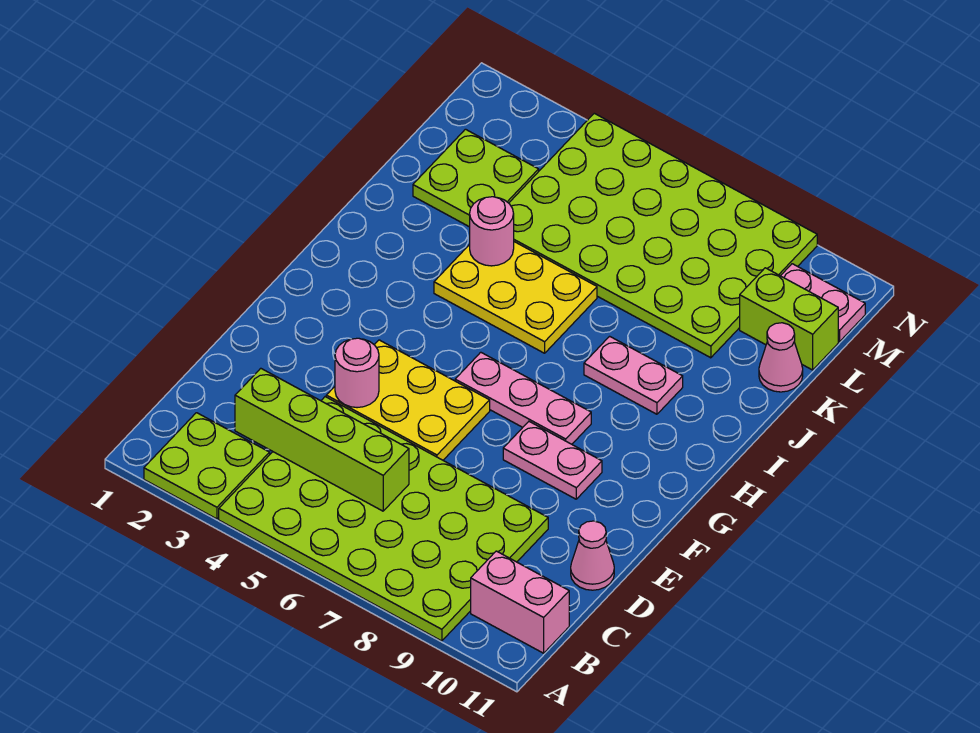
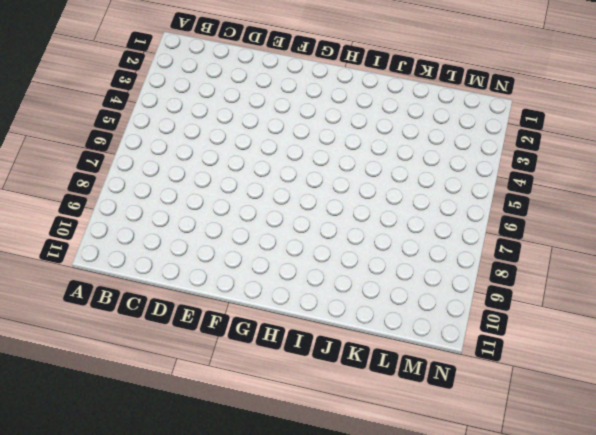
none -> lime 2x2 plate [144,413,270,519]
none -> lime 4x6 plate [219,397,548,641]
none -> pink 1x2 brick [471,551,569,653]

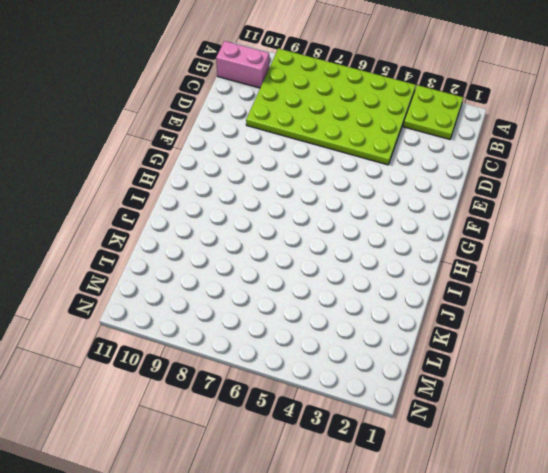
none -> pink 1x1 cone [571,521,614,590]
none -> yellow 2x3 plate [326,340,490,460]
none -> pink 1x2 plate [503,422,602,499]

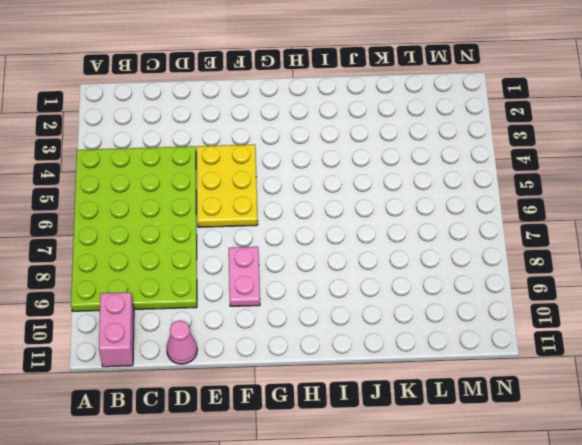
none -> lime 2x2 plate [144,413,270,519]
none -> pink 1x3 plate [455,352,591,444]
none -> yellow 2x3 plate [434,242,597,353]

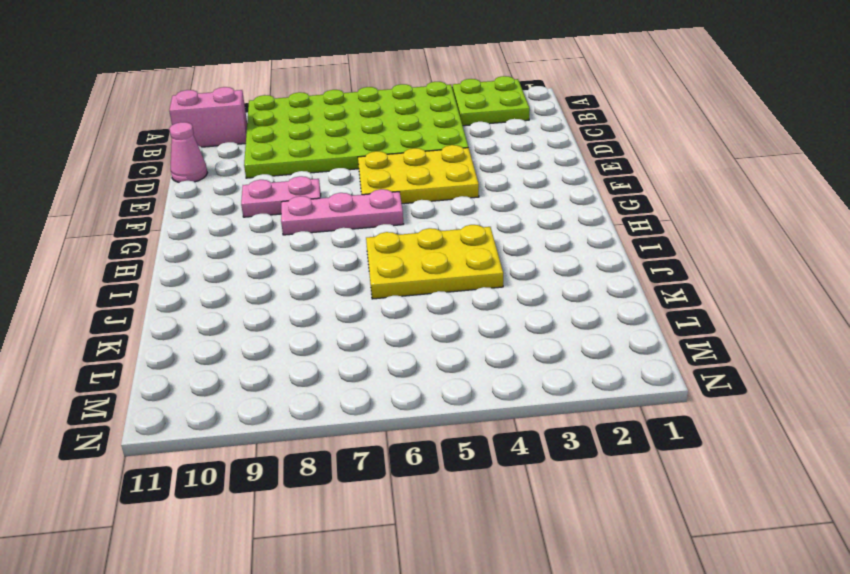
none -> pink 1x2 plate [584,336,683,414]
none -> lime 2x2 plate [413,129,539,227]
none -> lime 4x6 plate [509,113,817,358]

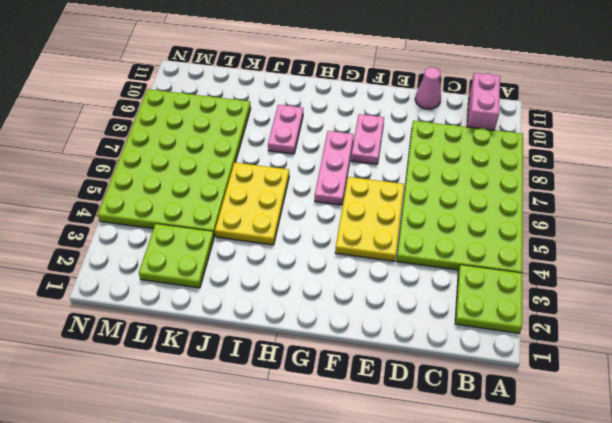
none -> pink 1x1 cone [759,323,803,392]
none -> lime 1x2 brick [740,268,838,370]
none -> pink 1x2 plate [781,264,865,342]

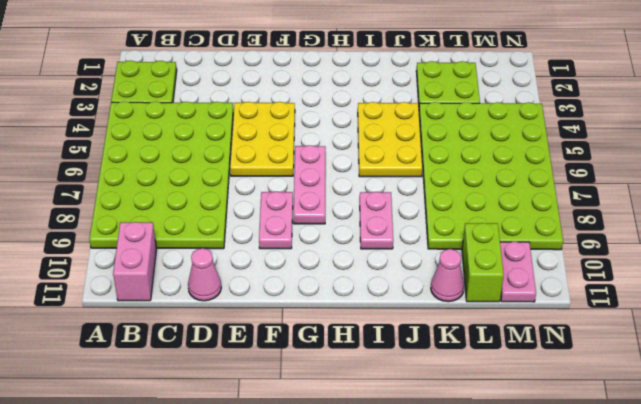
none -> lime 1x4 brick [235,368,409,511]
none -> pink 1x1 round brick [335,338,379,408]
none -> pink 1x1 round brick [470,197,514,266]

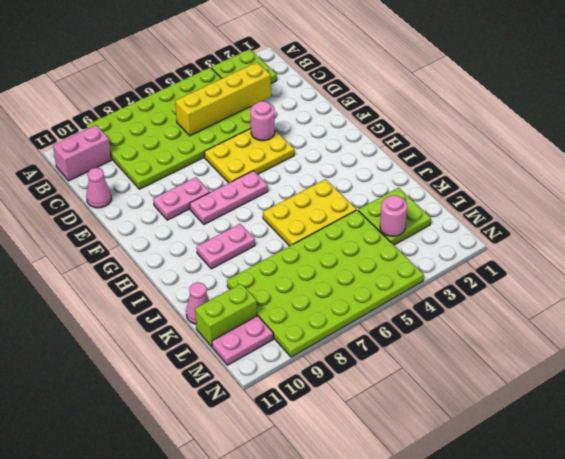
yellow 1x4 brick [175,62,271,136] -> lime 1x4 brick [235,368,409,511]
pink 1x1 round brick [380,195,407,236] -> pink 1x1 round brick moved to [470,197,514,266]

